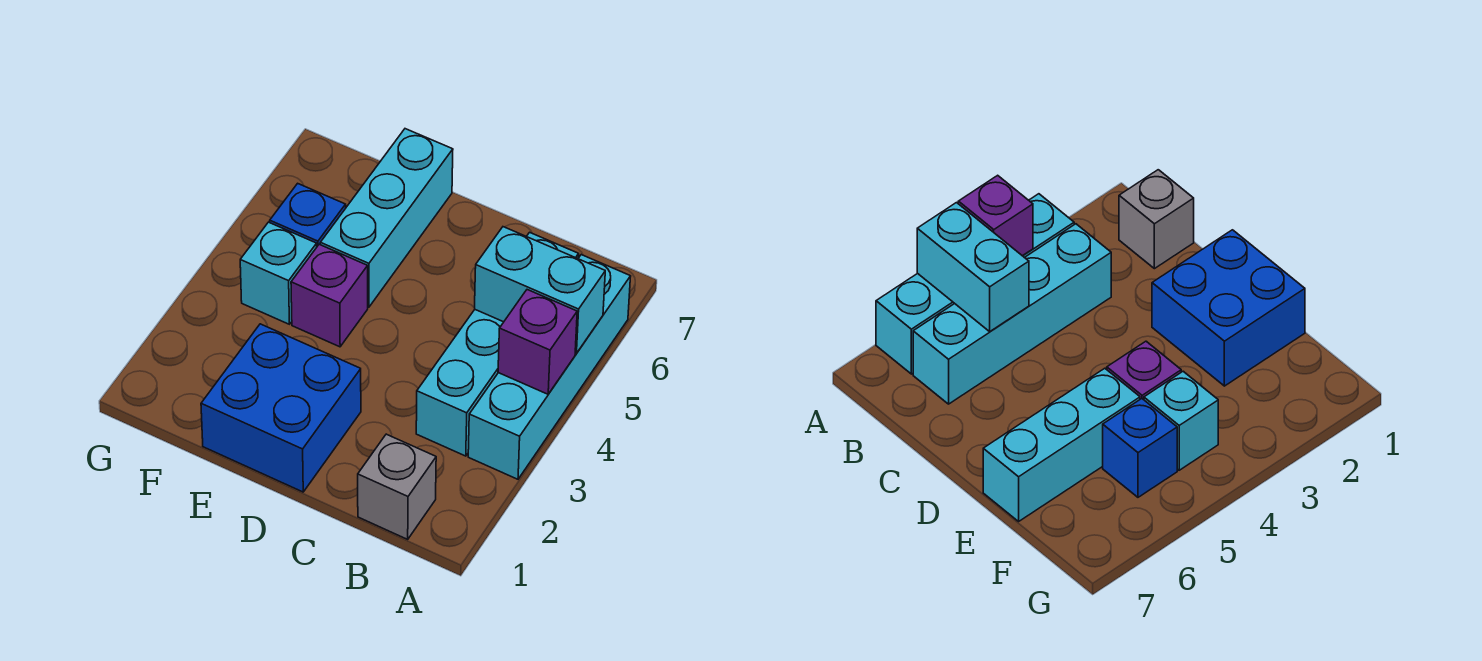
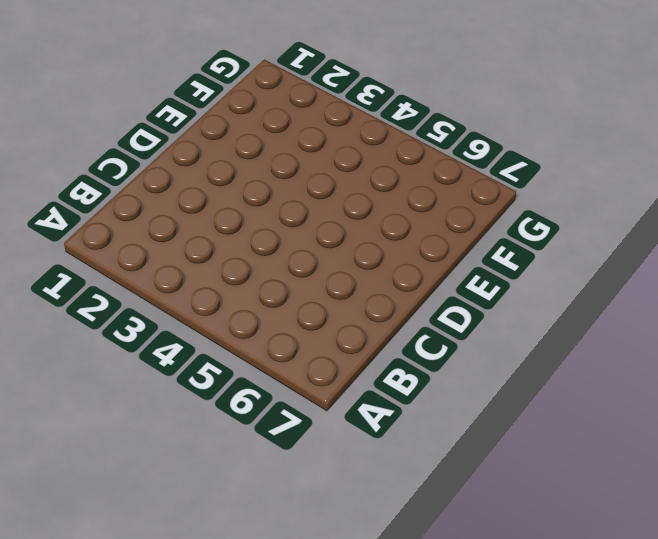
none -> cyan 1x4 brick [468,255,631,479]
none -> grey 1x1 brick [358,434,436,539]

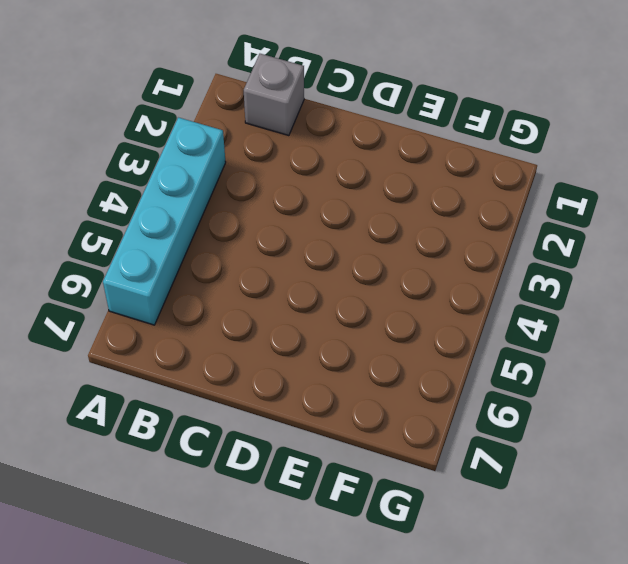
none -> cyan 1x4 brick [416,232,579,456]
none -> blue 2x2 brick [201,324,361,492]

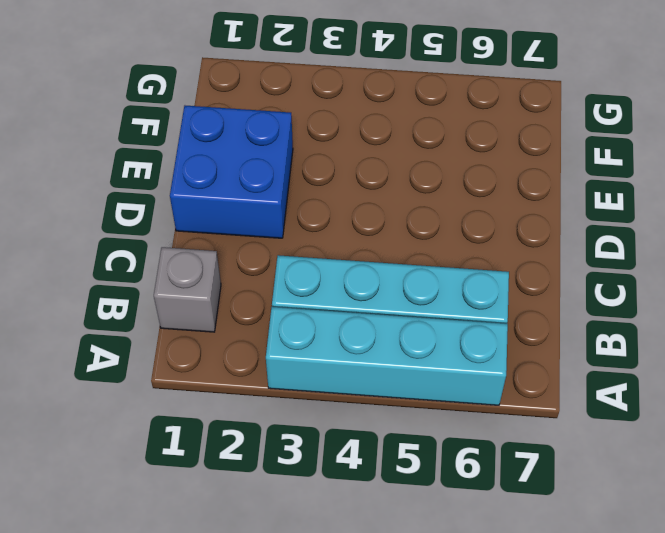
none -> purple 1x1 brick [291,244,368,347]
none -> cyan 1x3 brick [320,129,453,307]

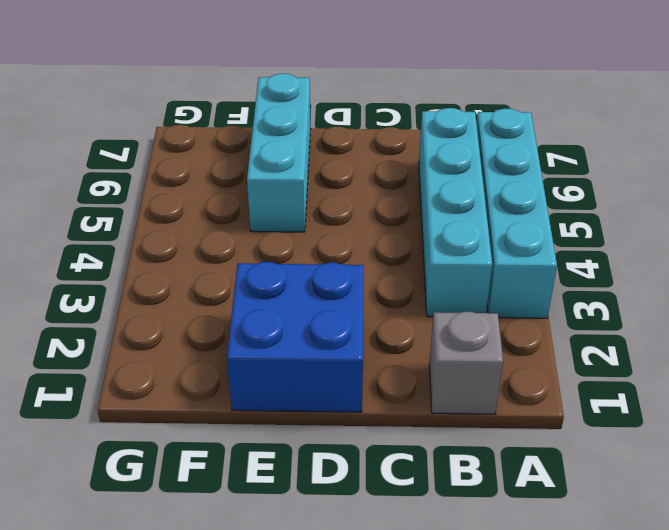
none -> purple 1x1 brick [291,244,368,347]
none -> cyan 1x1 brick [240,222,317,324]

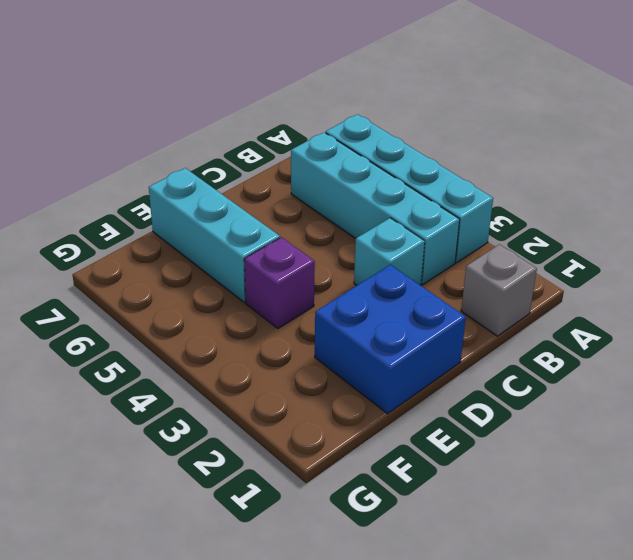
cyan 1x1 brick [354,218,425,286] -> cyan 1x1 brick moved to [240,222,317,324]
none -> blue 1x1 brick [270,183,346,246]
none -> purple 1x1 brick [498,290,577,394]

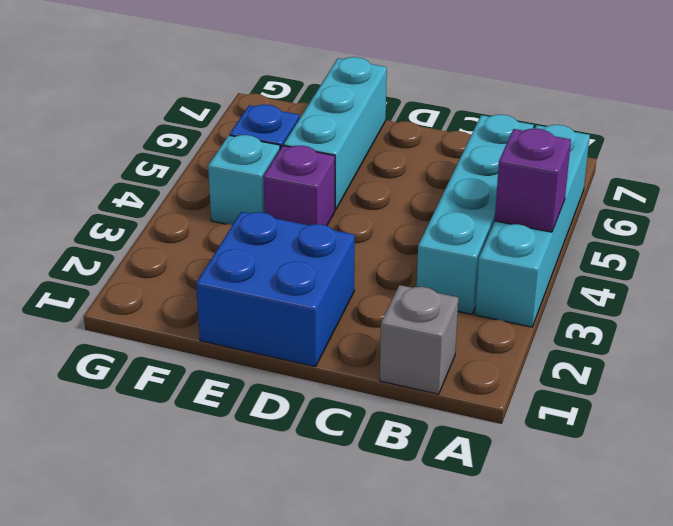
none -> cyan 1x2 brick [475,227,605,353]

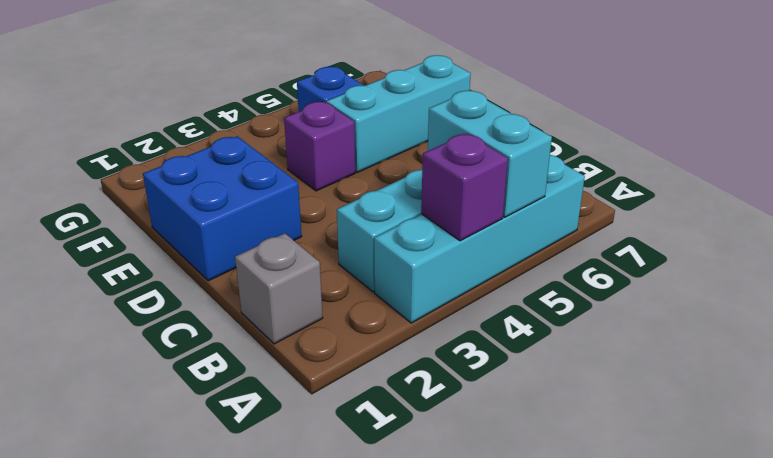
none -> cyan 1x1 brick [240,222,317,324]

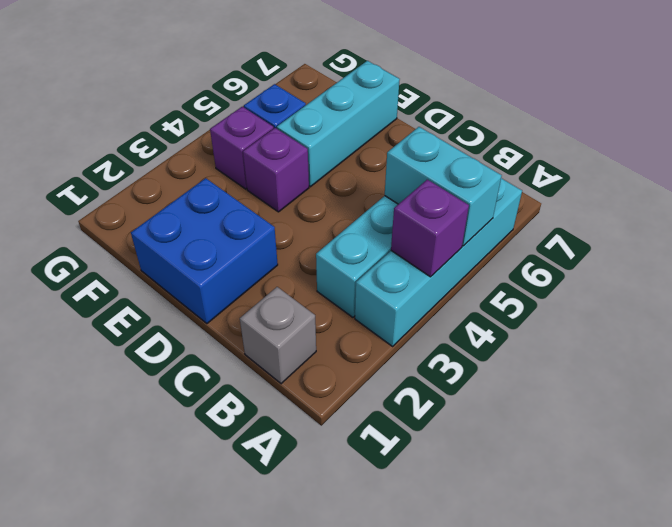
purple 1x1 brick [210,107,274,189] -> cyan 1x1 brick [240,222,317,324]

